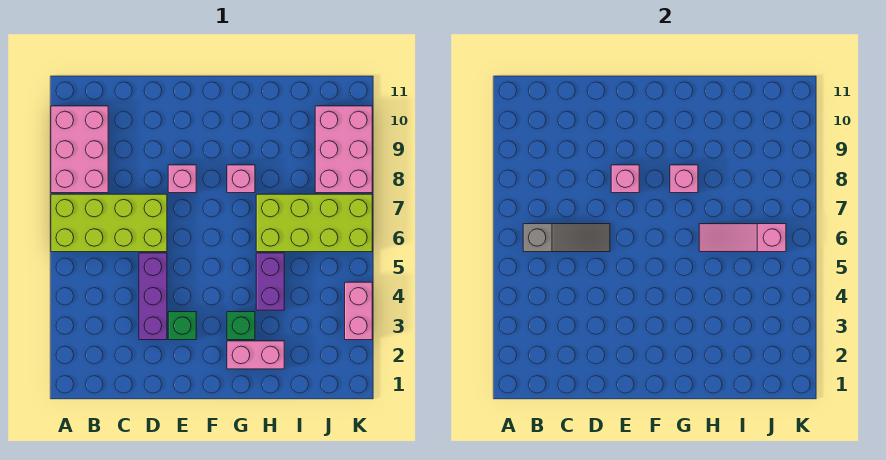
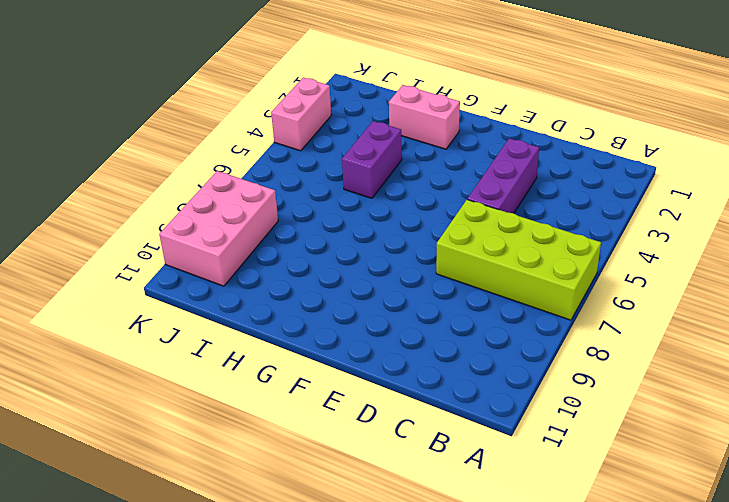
none -> pink 2x3 brick [51,106,108,193]
none -> green 1x1 brick [168,312,196,340]
none -> pink 1x1 brick [168,165,196,193]

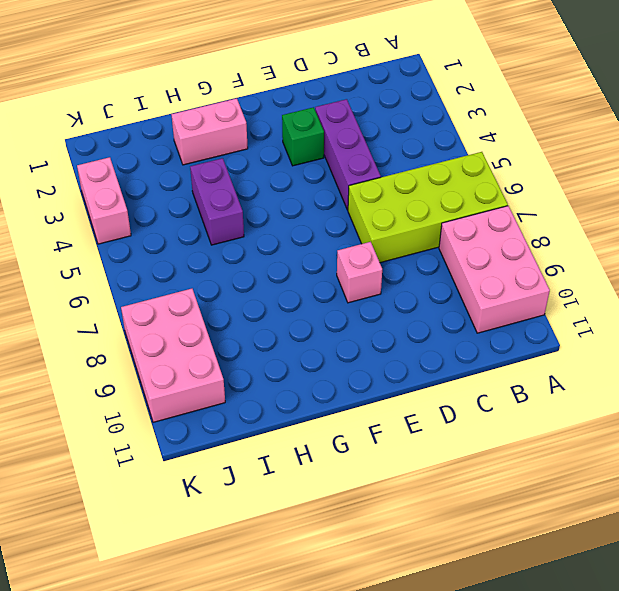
none -> green 1x1 brick [227,312,255,340]
none -> pink 1x1 brick [227,165,255,193]
none -> lime 2x4 brick [256,194,372,252]

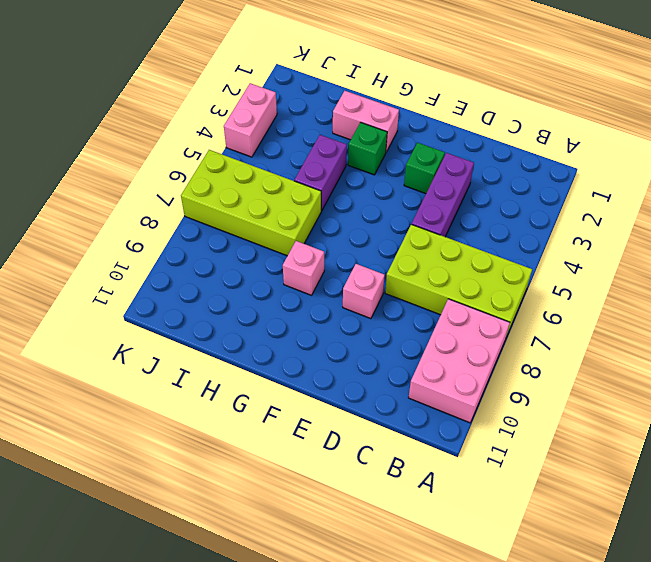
none -> pink 2x3 brick [315,106,372,193]
none -> grey 1x3 slope [523,224,610,252]
none -> pink 1x1 brick [611,165,639,193]

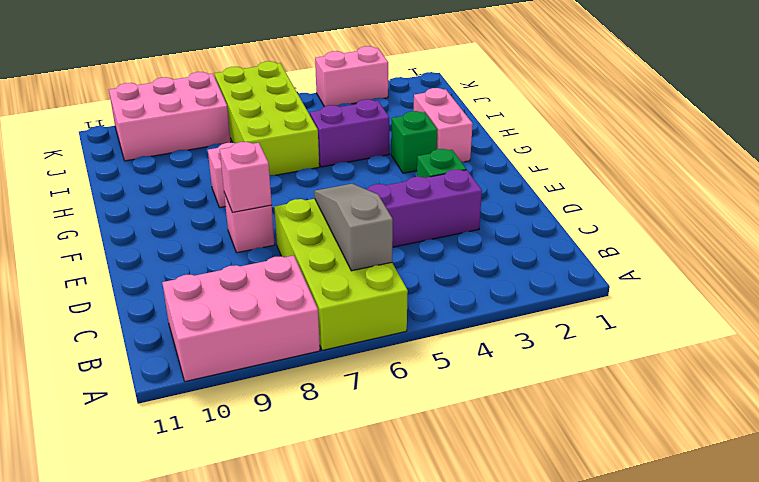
none -> pink 1x1 brick [670,165,698,193]
none -> pink 1x3 slope [699,224,786,252]

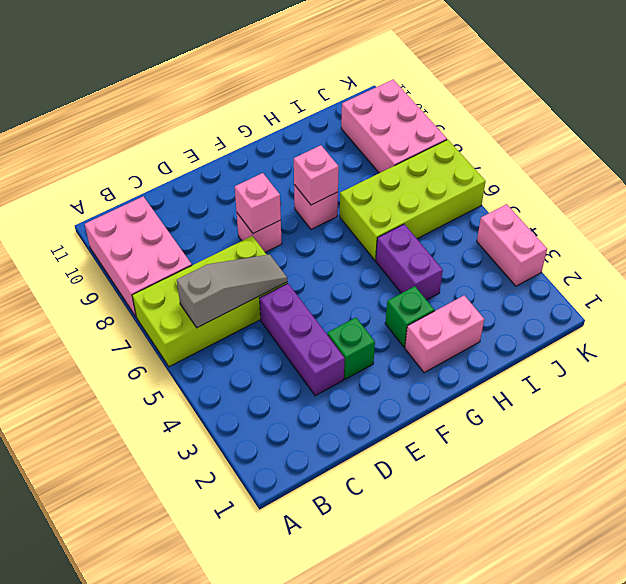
none -> pink 1x3 slope [699,224,786,252]

